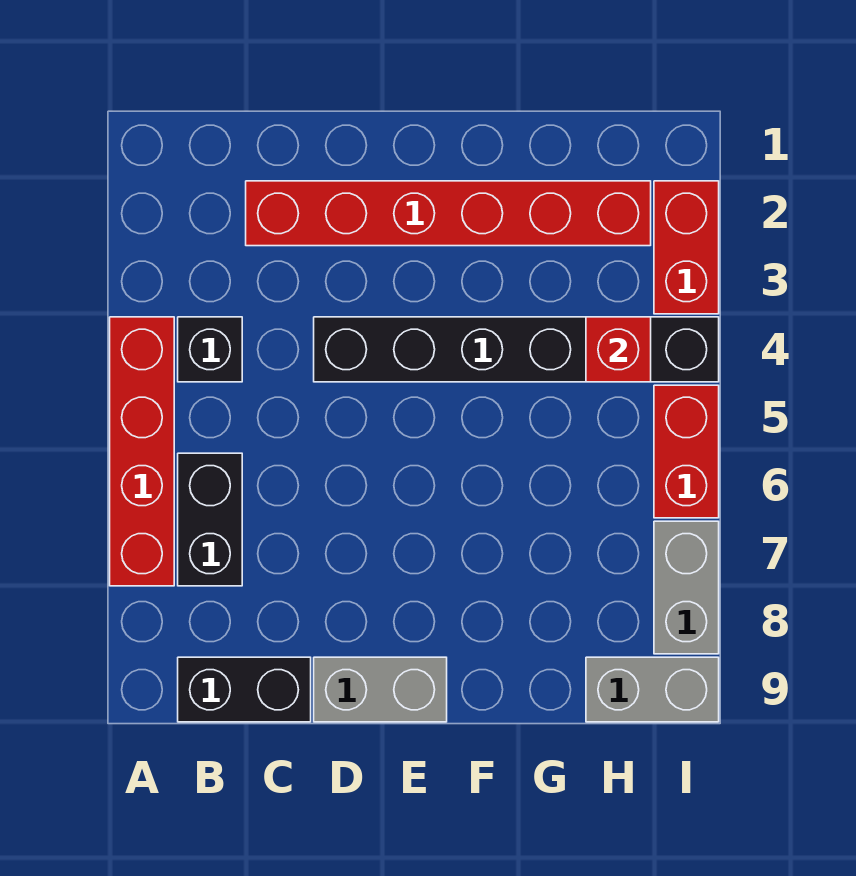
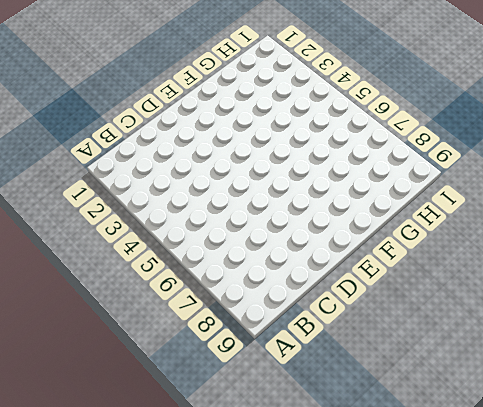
none -> red 1x4 brick [110,317,174,586]
none -> black 1x1 brick [178,317,242,382]
none -> black 1x2 brick [178,453,242,586]

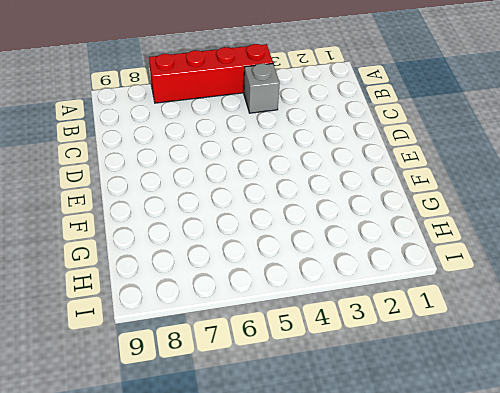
grey 1x1 brick [244,64,280,113] -> black 1x1 brick [178,317,242,382]
none -> black 1x2 brick [178,453,242,586]
none -> black 1x2 brick [178,657,311,722]
none -> red 1x6 brick [246,181,651,246]

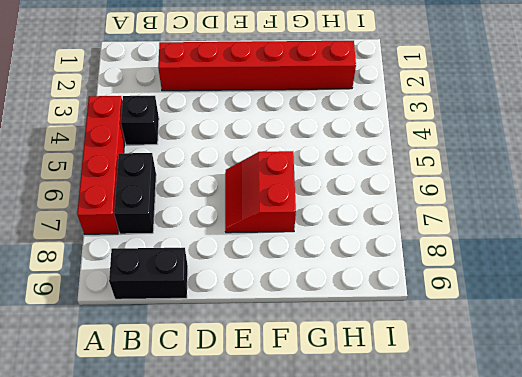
red 2x2 slope [225,151,296,233] -> none
none -> black 1x6 brick [314,317,719,382]
none -> grey 1x2 brick [314,657,447,722]
none -> grey 1x2 brick [586,657,719,722]

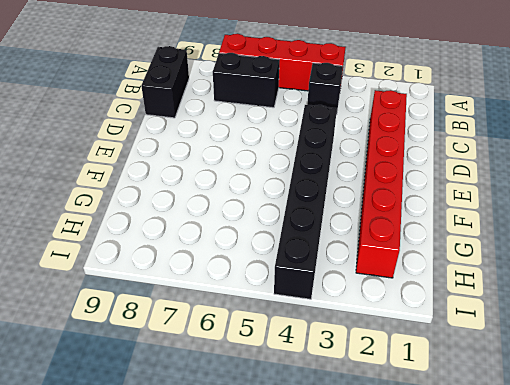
none -> grey 1x2 brick [314,657,447,722]
none -> grey 1x2 brick [586,657,719,722]
none -> red 1x2 brick [654,181,719,314]

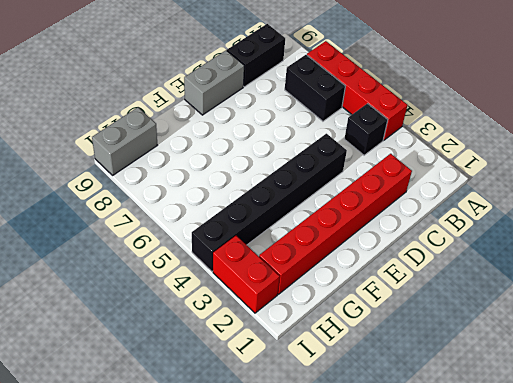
none -> red 1x2 brick [654,385,719,518]
none -> grey 1x2 brick [654,521,719,654]
none -> red 1x1 brick [586,317,651,382]

